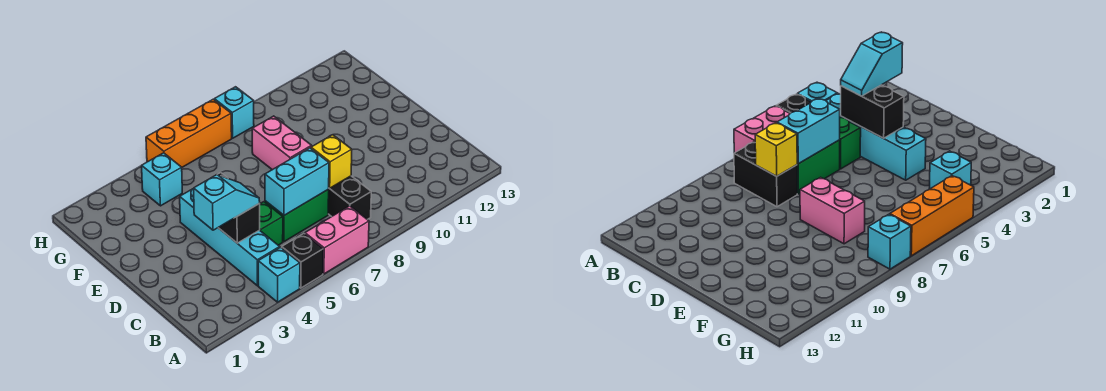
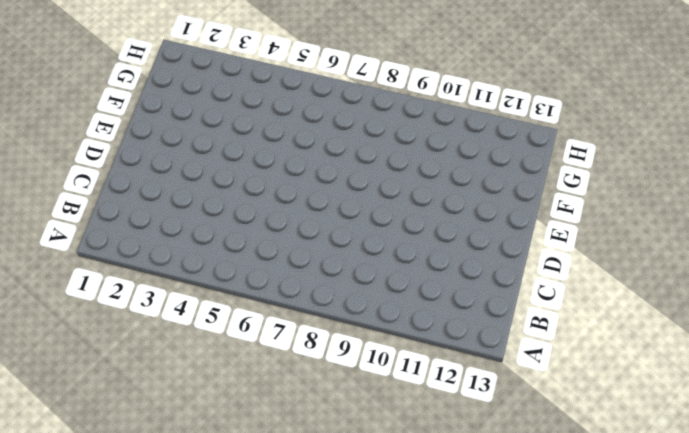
none -> cyan 1x1 brick [258,247,300,302]
none -> black 1x1 brick [282,233,323,288]
none -> pink 1x2 brick [305,206,369,274]

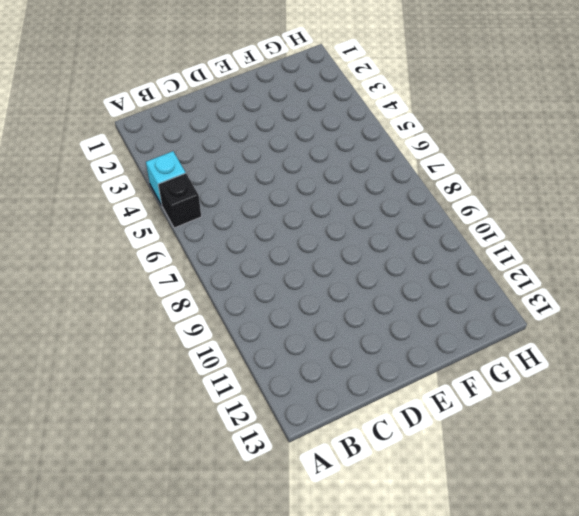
none -> pink 1x2 brick [305,206,369,274]
none -> cyan 1x4 brick [180,189,280,286]
none -> black 1x2 brick [328,176,371,219]

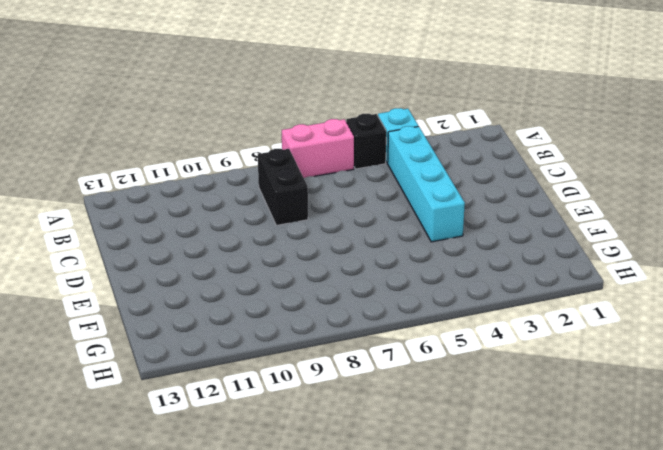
none -> green 1x1 brick [260,202,283,245]
none -> green 1x2 brick [265,189,329,242]
none -> pink 1x2 brick [252,116,312,170]

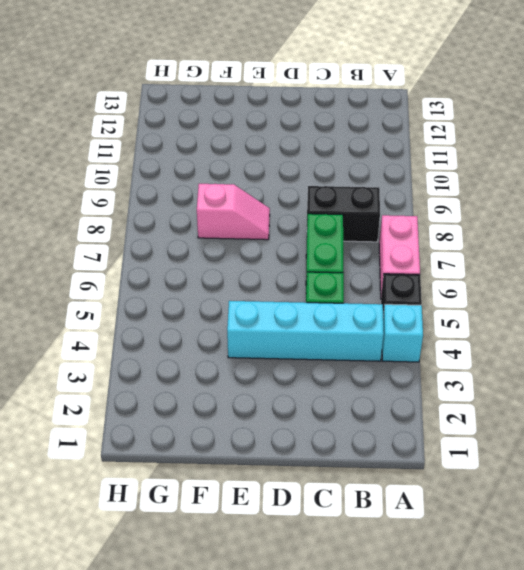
pink 1x2 slope [197,184,270,240] -> pink 1x2 brick [252,116,312,170]
none -> cyan 1x1 brick [142,153,182,206]
none -> orange 1x3 brick [146,99,232,167]
none -> cyan 1x1 brick [214,87,254,138]

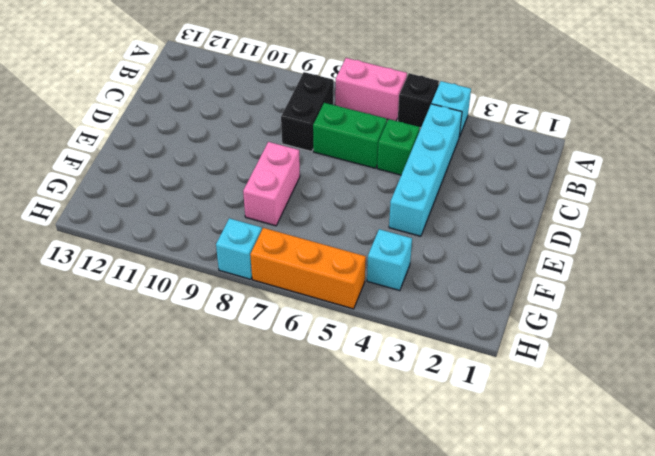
none -> black 1x2 brick [217,173,260,243]
none -> cyan 1x2 brick [265,148,329,215]
none -> yellow 1x1 brick [311,135,352,188]

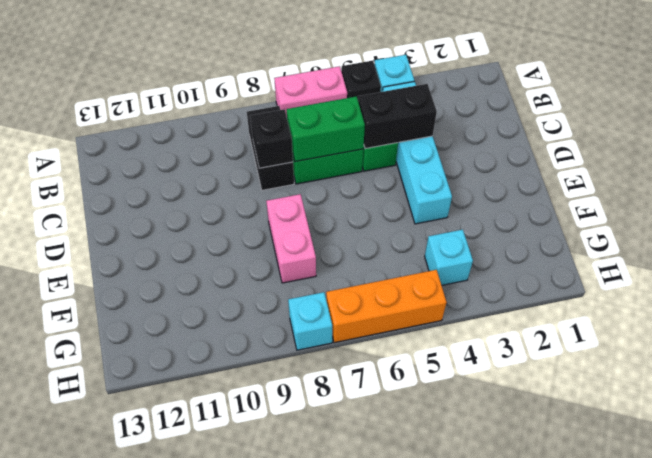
black 1x2 brick [358,84,437,149] -> black 1x2 brick turned to [217,173,260,243]
green 1x2 brick [287,96,365,162] -> cyan 1x2 brick [265,148,329,215]
black 1x1 brick [250,109,293,168] -> yellow 1x1 brick [311,135,352,188]
none -> cyan 1x2 slope [194,175,260,230]

